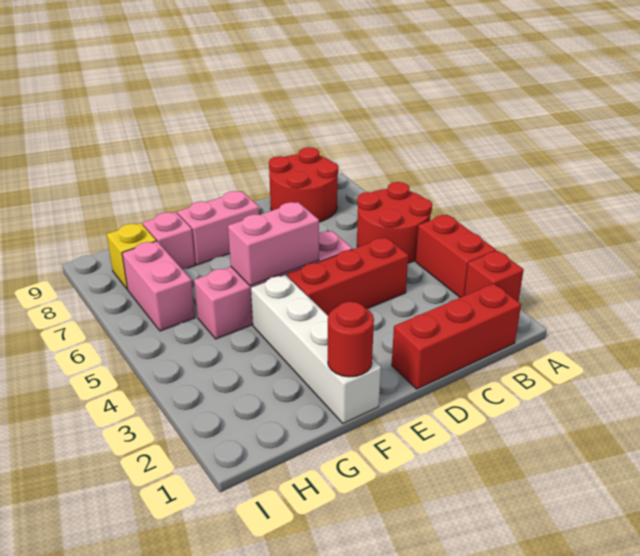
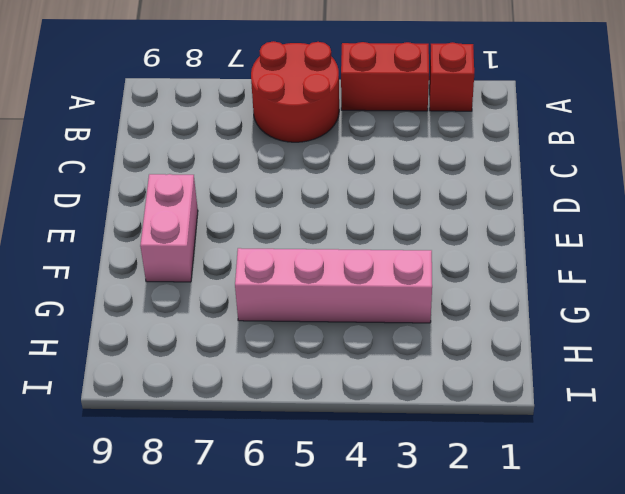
pink 1x4 brick [235,248,432,323] -> pink 1x4 brick turned to [194,231,352,339]
none -> red 1x3 brick [392,284,521,389]
none -> red 2x2 round brick [269,147,338,222]
none -> red 1x3 brick [287,237,408,316]

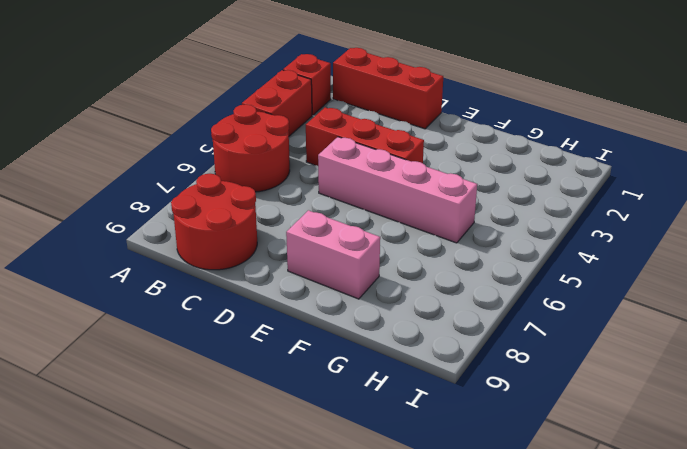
none -> white 1x4 brick [251,275,381,423]
none -> pink 1x1 brick [143,212,195,269]
none -> pink 1x2 brick [122,241,195,331]

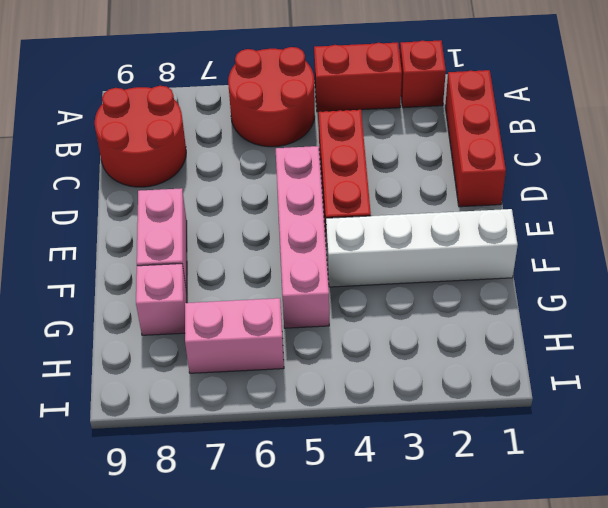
none -> yellow 1x1 brick [107,223,156,289]
none -> pink 1x2 brick [228,202,319,286]
none -> red 1x1 round brick [328,302,374,377]

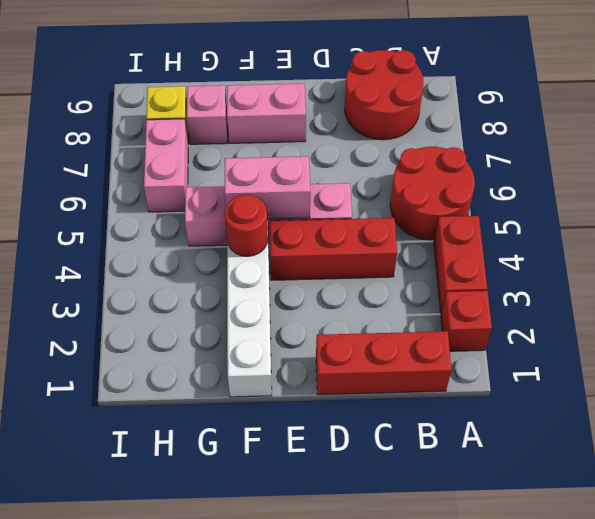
red 1x1 round brick [225,195,268,256] -> red 1x1 round brick moved to [328,302,374,377]

